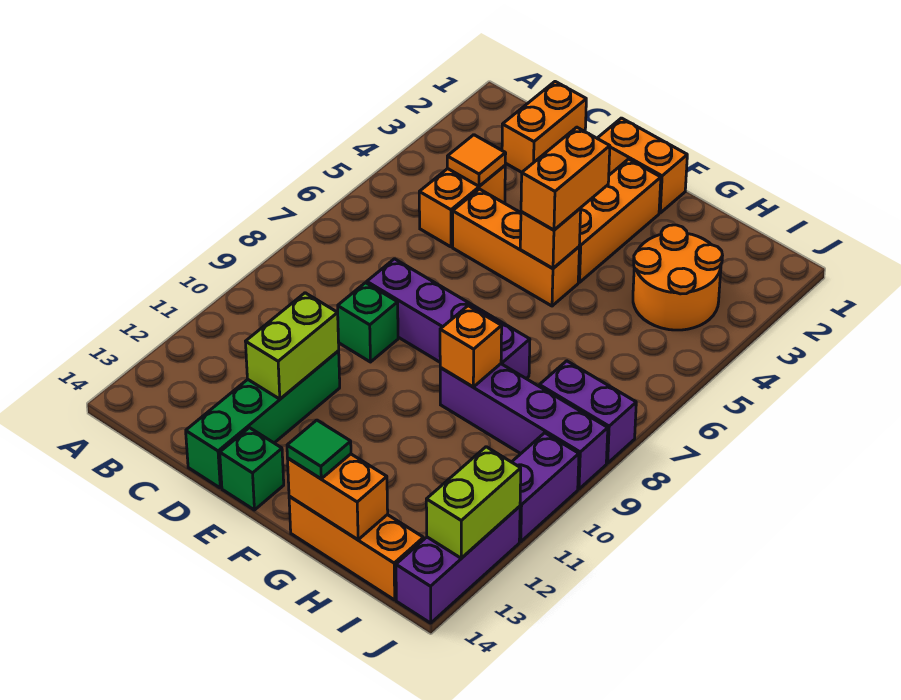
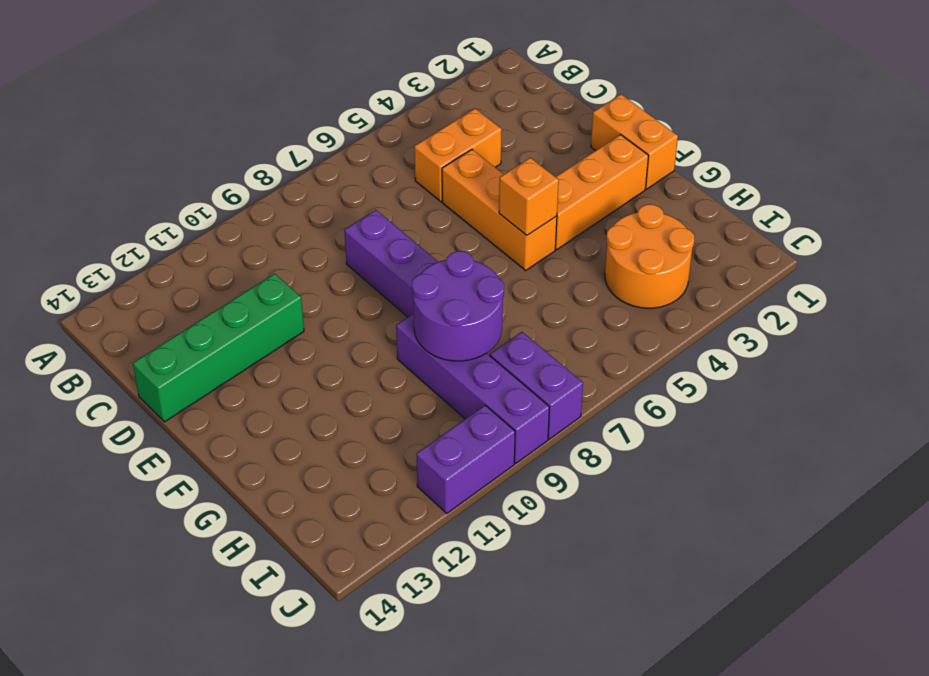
purple 2x2 round brick [412,251,504,361] -> orange 1x1 brick [440,306,502,387]
none -> orange 1x2 brick [502,82,586,172]
none -> green 1x1 brick [338,283,398,362]
none -> green 1x1 brick [220,428,284,510]

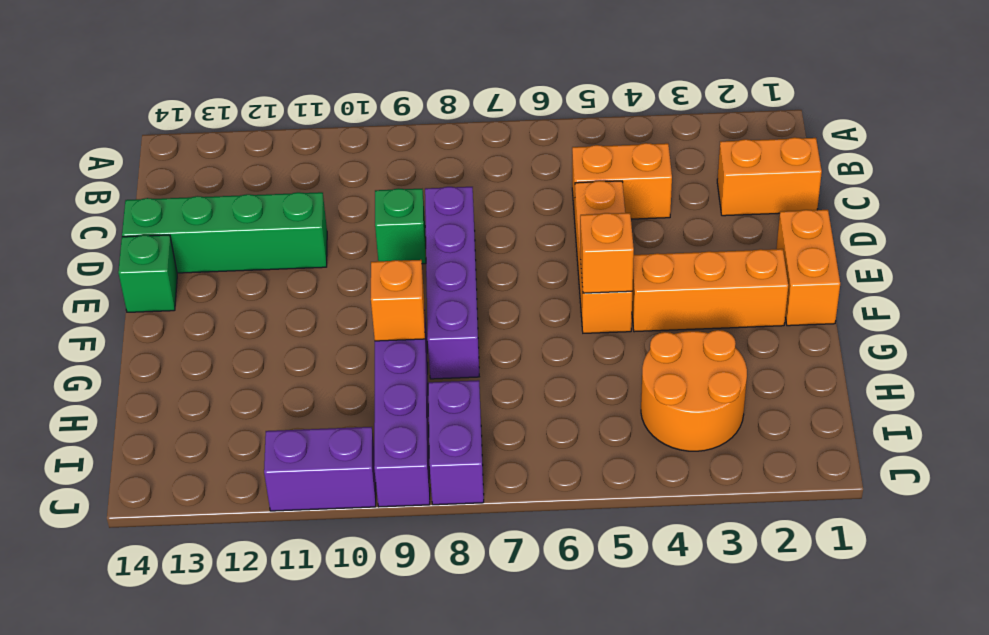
none -> orange 1x3 brick [289,496,424,600]
none -> purple 1x3 brick [396,506,520,623]
none -> orange 1x1 tile [447,135,506,186]

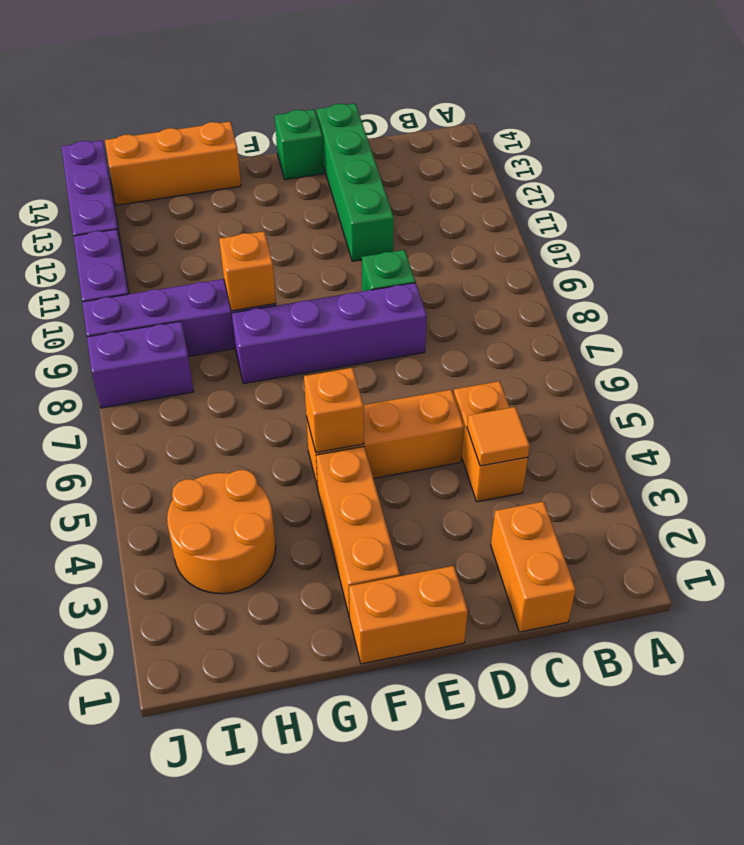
none -> lime 1x2 brick [246,293,339,399]
none -> orange 1x2 brick [287,454,388,540]
none -> lime 1x2 brick [426,447,521,558]

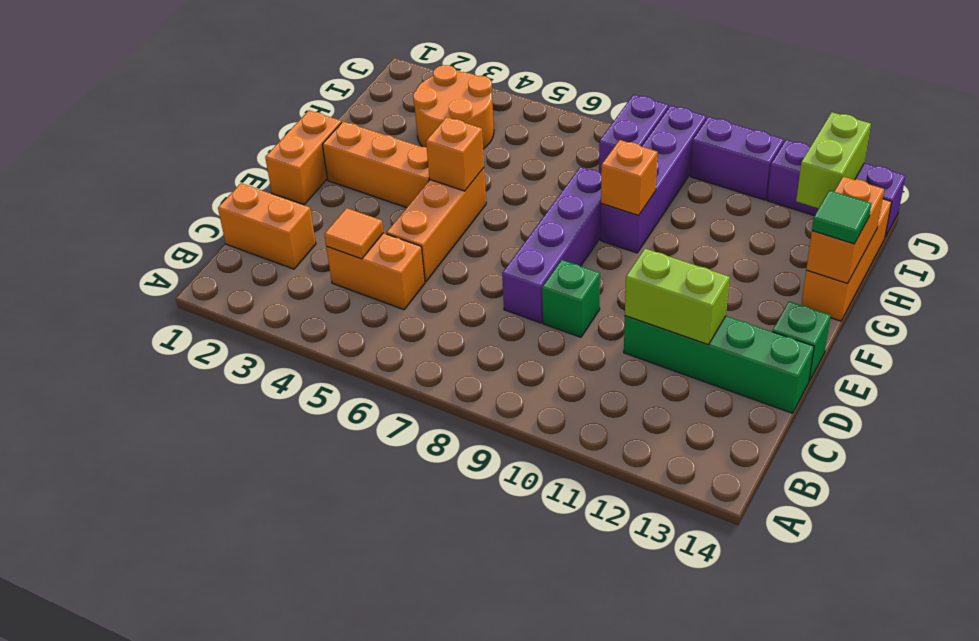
lime 1x2 brick [796,112,871,208] -> lime 1x2 brick turned to [426,447,521,558]
none -> orange 1x2 brick [521,127,610,230]

